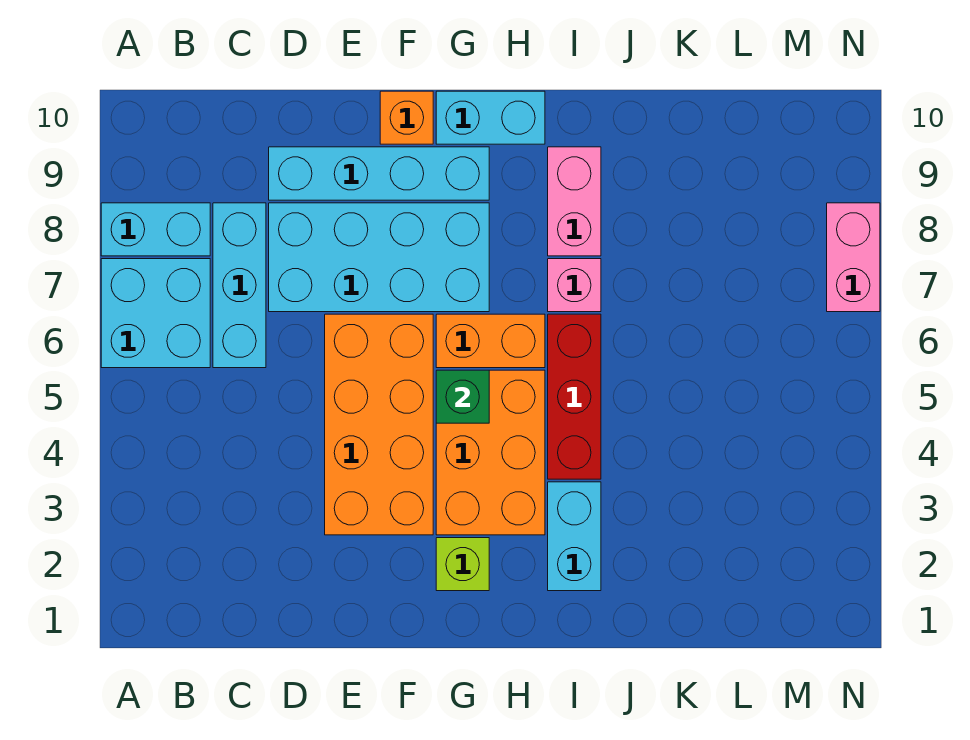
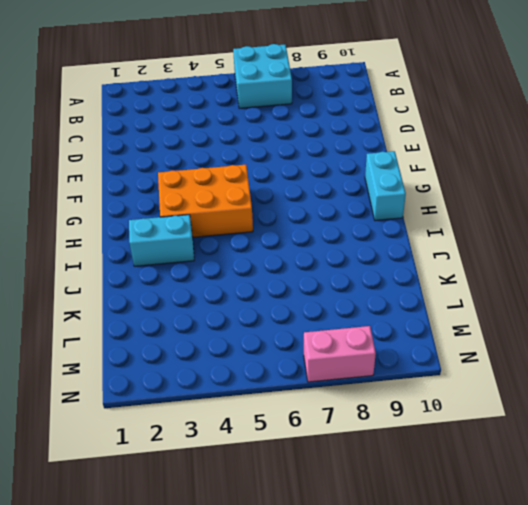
none -> cyan 1x2 brick [101,203,210,256]
none -> cyan 1x3 brick [213,203,266,368]
none -> cyan 2x4 brick [269,203,489,312]

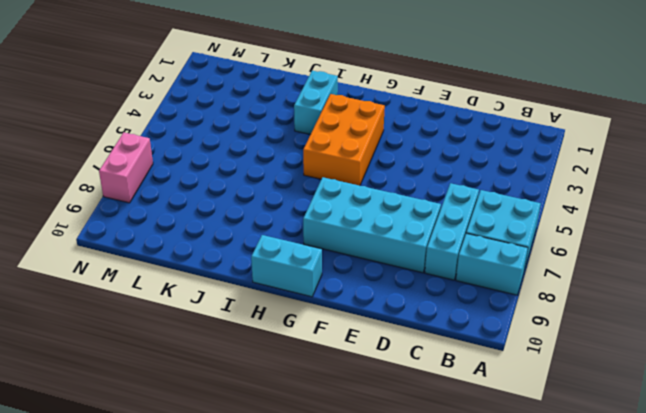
none -> cyan 1x4 brick [269,147,489,200]
none -> orange 2x4 brick [325,314,433,535]
none -> orange 1x1 brick [380,91,433,144]

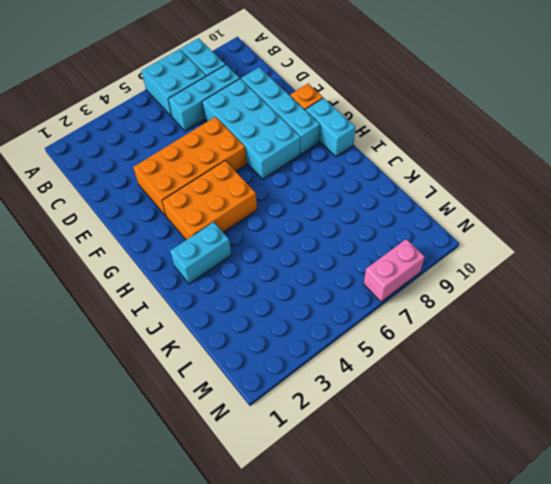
none -> lime 1x1 brick [436,538,489,591]
none -> orange 1x2 brick [436,314,545,368]
none -> red 1x3 brick [548,314,601,479]

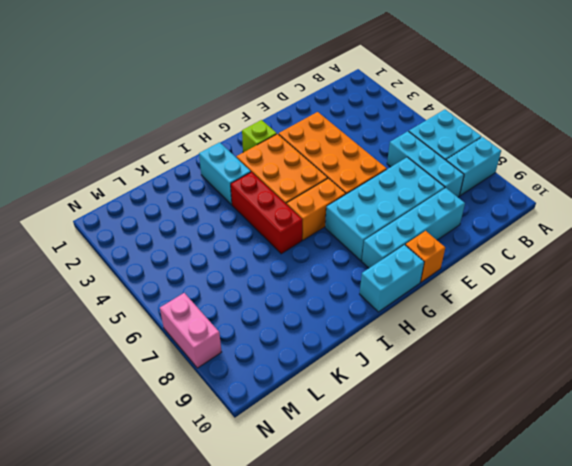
none -> pink 1x1 brick [548,259,601,312]
none -> pink 1x2 brick [548,147,601,256]
none -> green 1x1 brick [436,370,489,423]

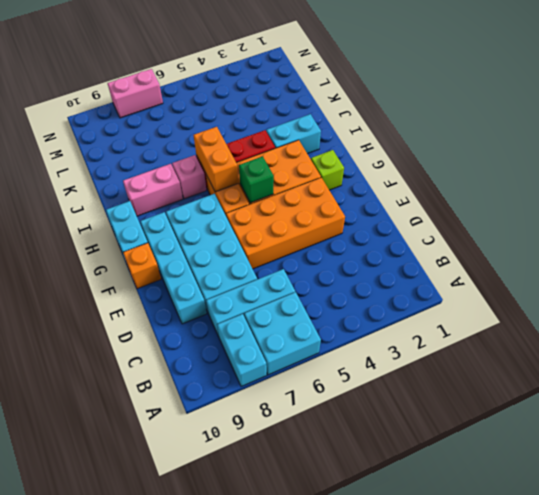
orange 1x2 brick [194,127,238,192] -> none

